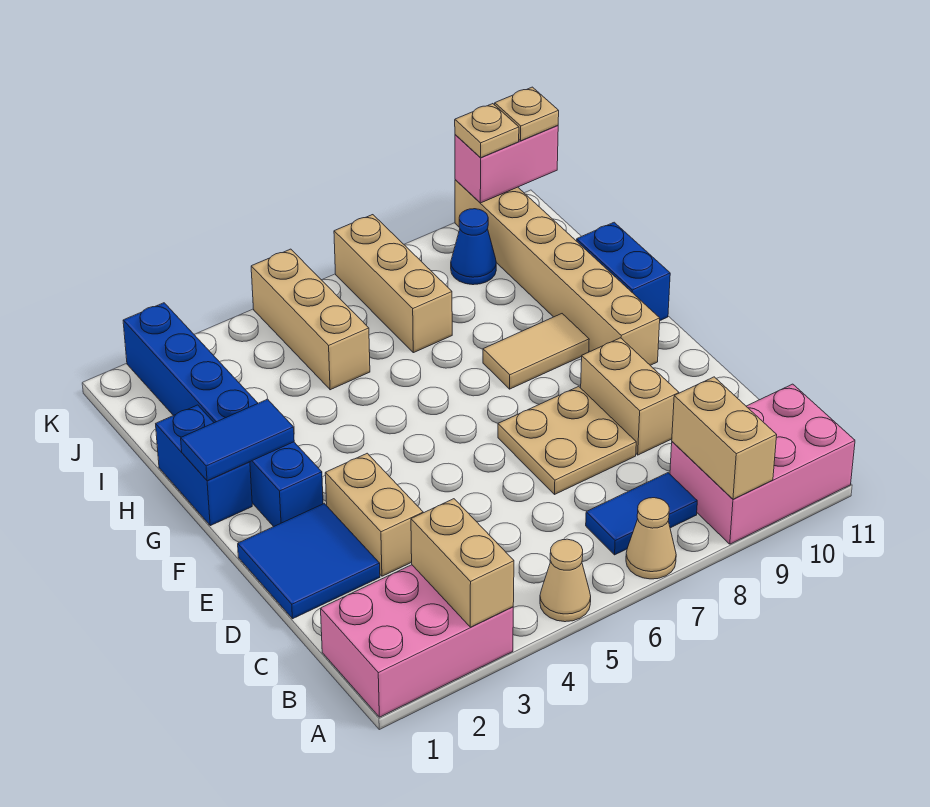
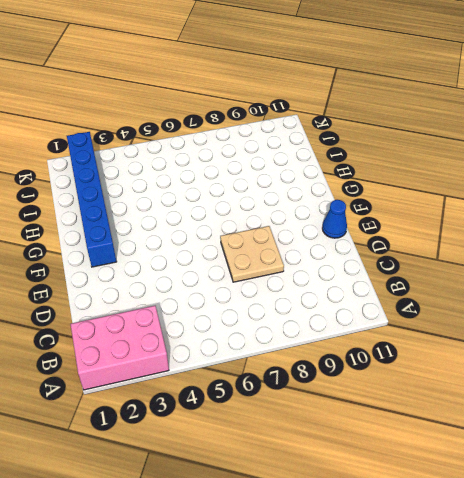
blue 1x1 cone [322,200,347,238] -> blue 1x1 cone moved to [451,209,496,285]
none -> tan 1x1 cone [540,539,591,622]
none -> tan 1x1 cone [626,498,676,579]
none -> pink 2x3 brick [670,384,855,544]

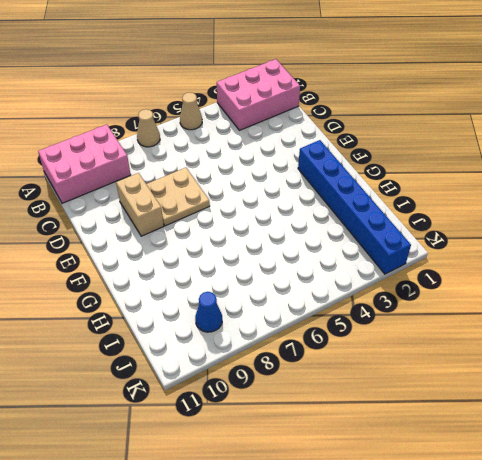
none -> blue 1x2 tile [586,473,697,555]
none -> blue 2x2 tile [238,503,380,619]
none -> tan 1x2 brick [325,453,423,576]

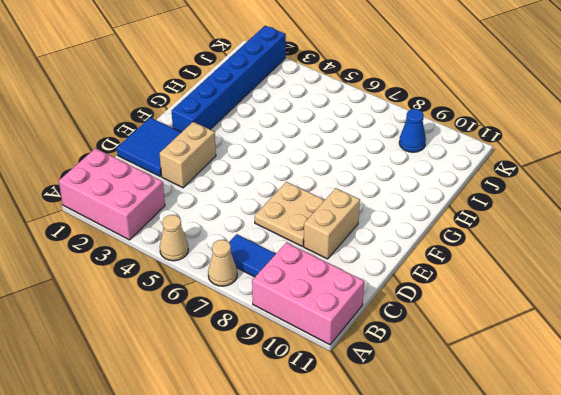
none -> tan 1x6 brick [455,180,660,365]
none -> blue 1x2 brick [156,405,252,526]
none -> tan 1x2 tile [483,314,589,389]

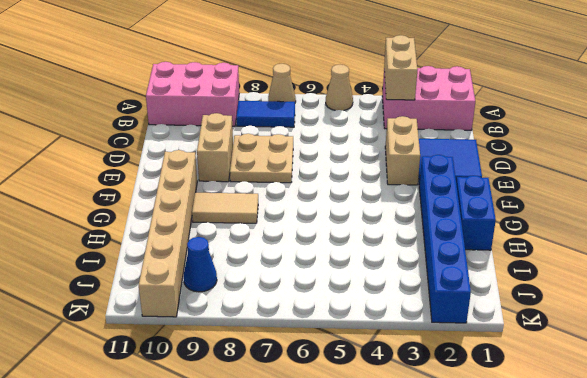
none -> blue 1x2 brick [577,222,670,320]
none -> tan 1x3 brick [251,249,370,390]
none -> tan 1x3 brick [334,215,452,353]

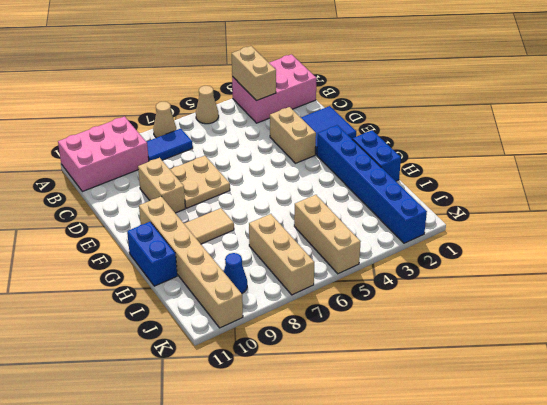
none -> tan 1x2 brick [672,377,777,499]
none -> blue 1x2 tile [181,399,294,481]
none -> pink 1x2 brick [455,125,558,203]

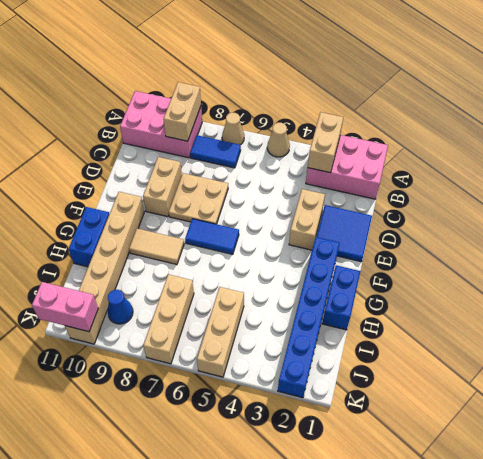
blue 1x2 tile [185,219,239,254] -> blue 1x2 tile moved to [181,399,294,481]
none -> tan 1x1 plate [455,104,519,157]
none -> tan 1x1 plate [495,87,559,141]

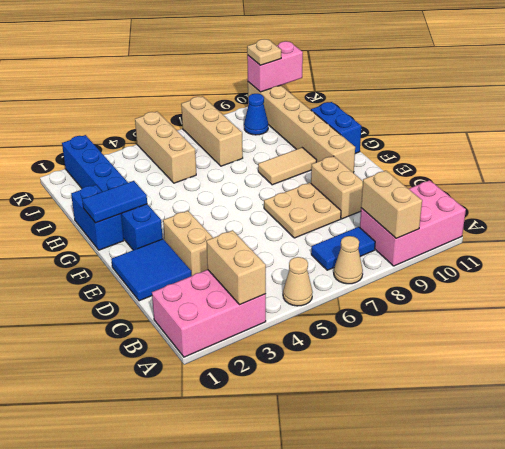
none -> tan 1x1 plate [495,87,559,141]

